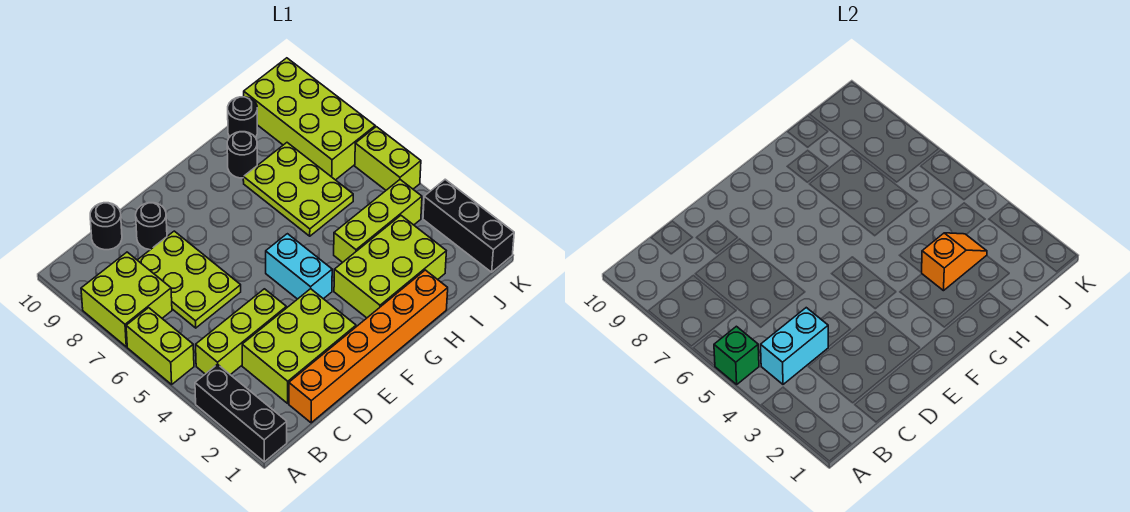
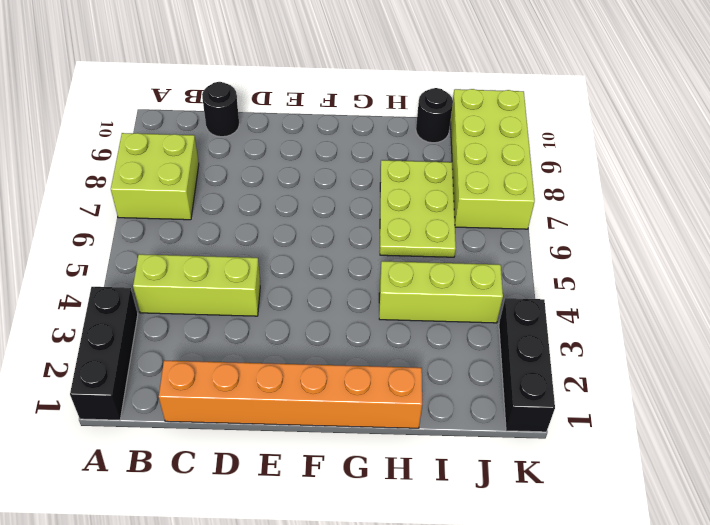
none -> lime 1x2 brick [126,308,194,384]
none -> lime 2x3 brick [242,289,356,403]
none -> lime 2x3 plate [138,231,241,328]

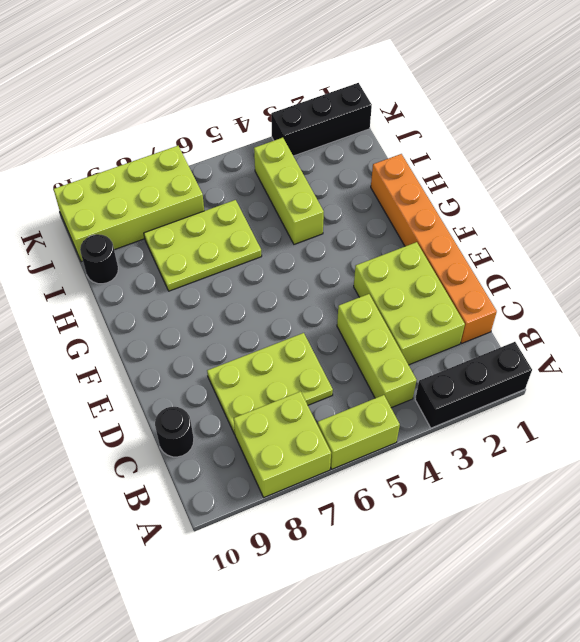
none -> black 1x1 round brick [136,203,167,250]
none -> cyan 1x2 brick [266,234,332,299]
none -> lime 2x3 brick [334,216,446,318]

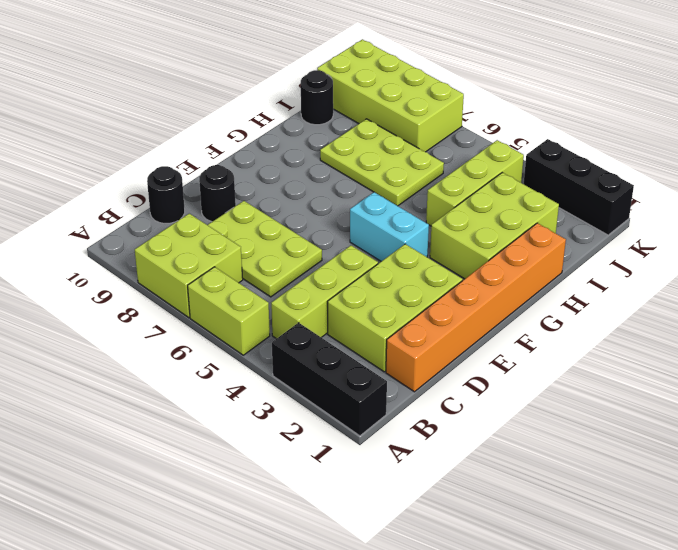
none -> black 1x1 round brick [227,132,257,178]
none -> lime 1x2 brick [355,127,421,190]
none -> green 1x1 brick [714,326,759,384]

